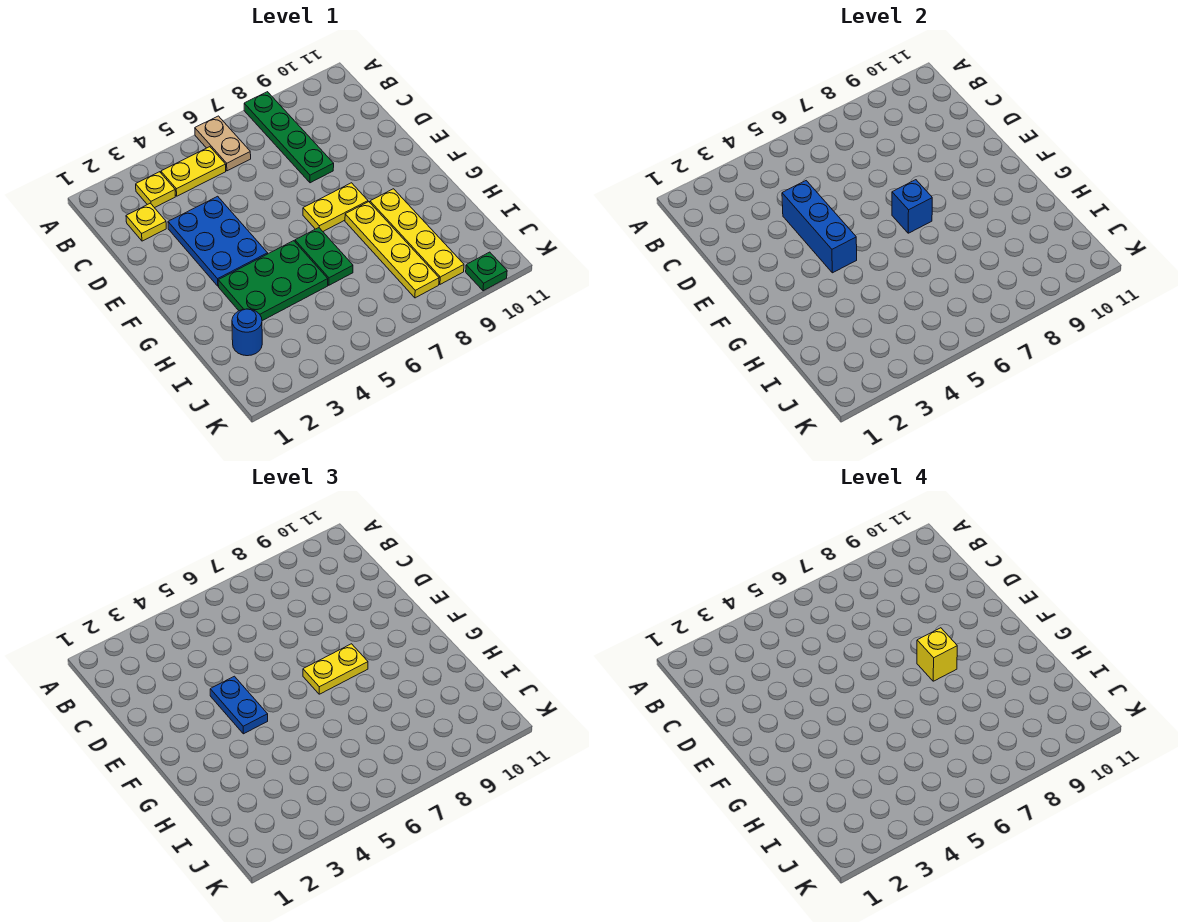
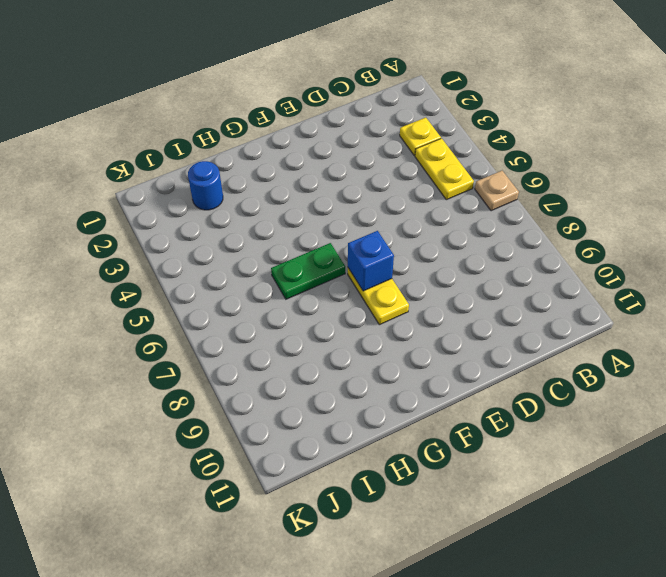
tan 1x1 plate [475,171,519,211] -> tan 1x2 plate [195,116,251,171]
none -> green 1x4 plate [244,92,334,183]
none -> yellow 1x1 plate [126,203,166,241]
none -> blue 2x3 plate [168,196,268,286]

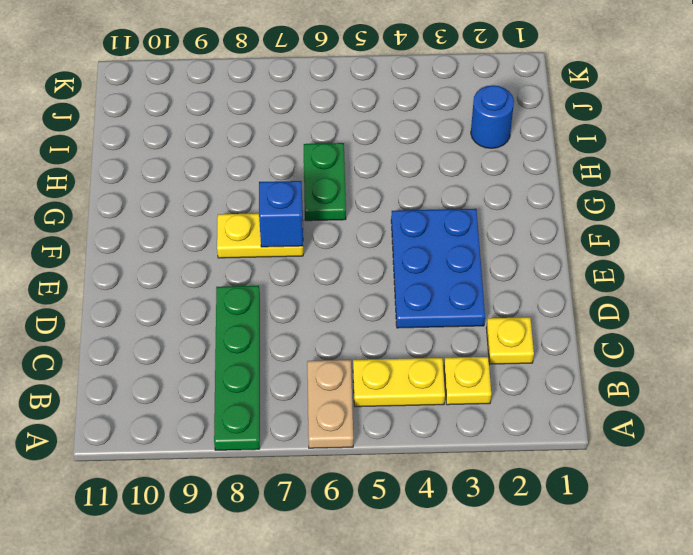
none -> green 2x3 plate [218,241,328,321]
none -> yellow 1x4 plate [345,202,439,298]
none -> yellow 1x4 plate [370,189,464,284]

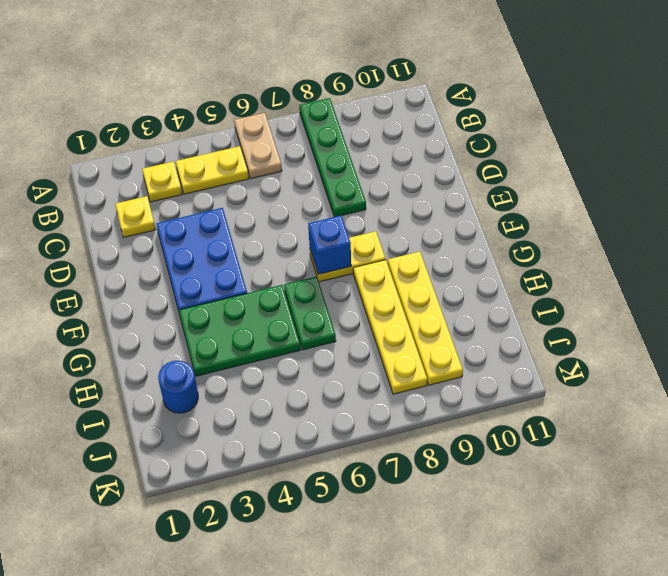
none -> green 1x1 plate [466,252,507,291]
none -> blue 1x3 brick [782,181,857,273]
none -> blue 1x2 plate [210,676,268,734]

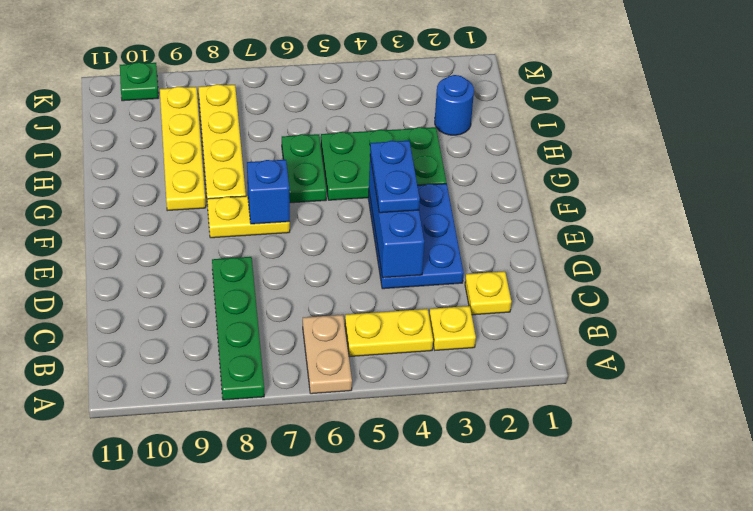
none -> yellow 1x2 plate [303,644,368,694]
none -> yellow 1x1 brick [917,628,957,681]

